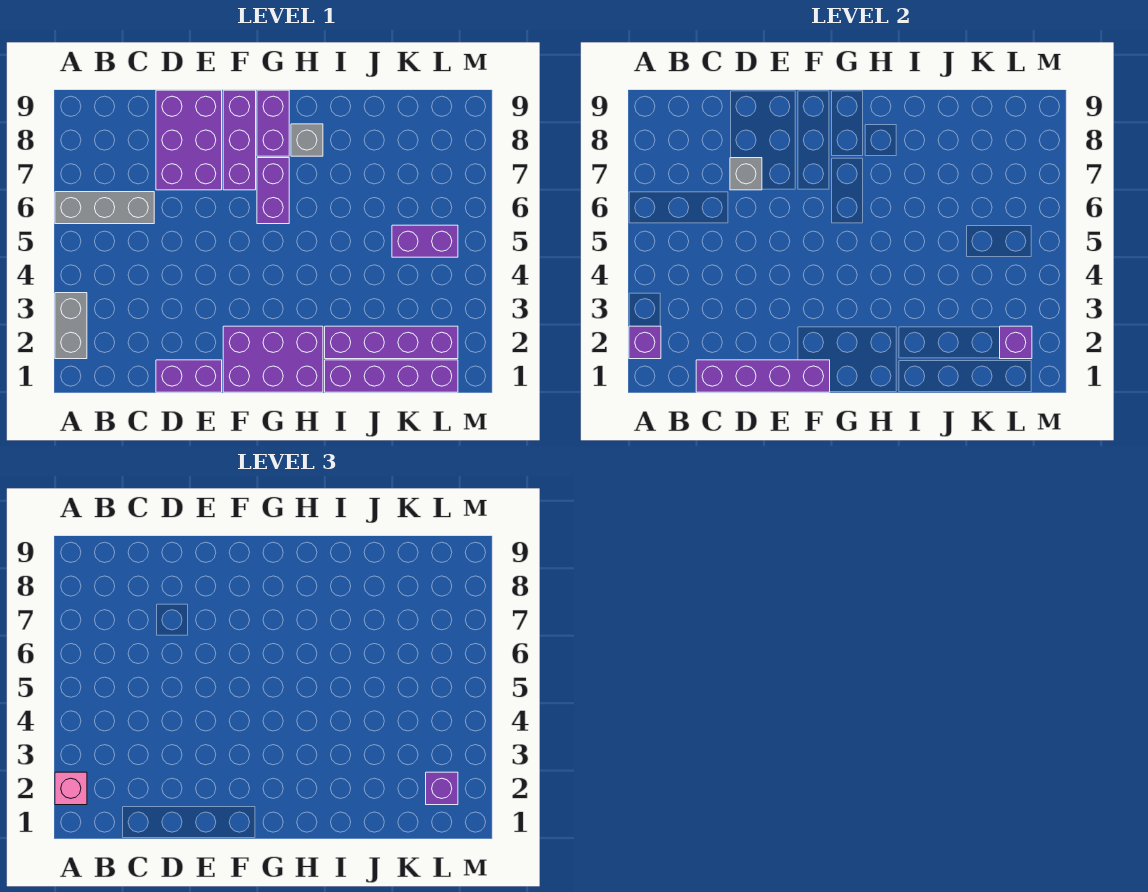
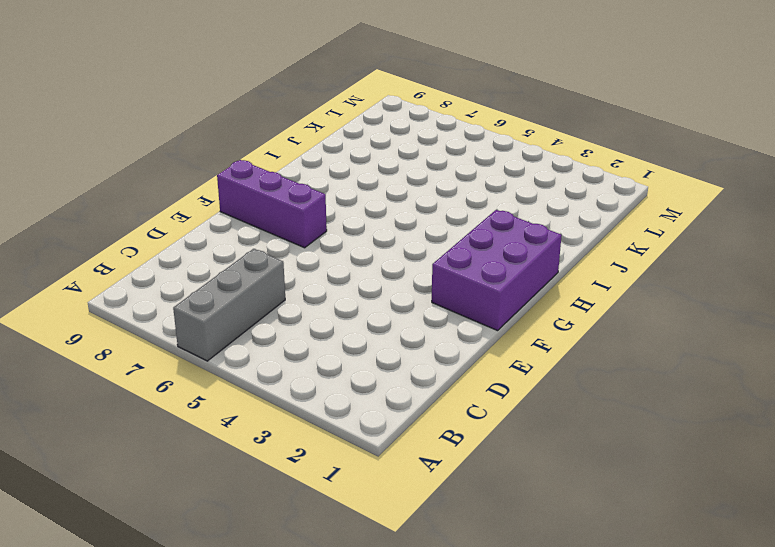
none -> grey 1x2 brick [55,293,87,359]
none -> purple 1x2 brick [156,360,222,392]
none -> purple 2x3 brick [156,90,222,190]

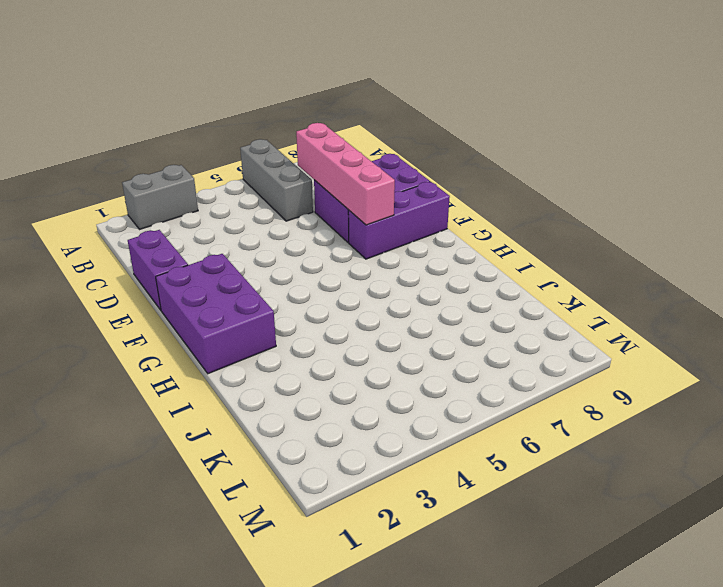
pink 1x4 brick [296,123,395,225] -> grey 1x1 brick [730,158,762,190]
none -> purple 1x2 brick [257,158,289,224]
none -> purple 1x2 brick [257,90,289,156]
none -> grey 1x1 brick [291,124,323,156]

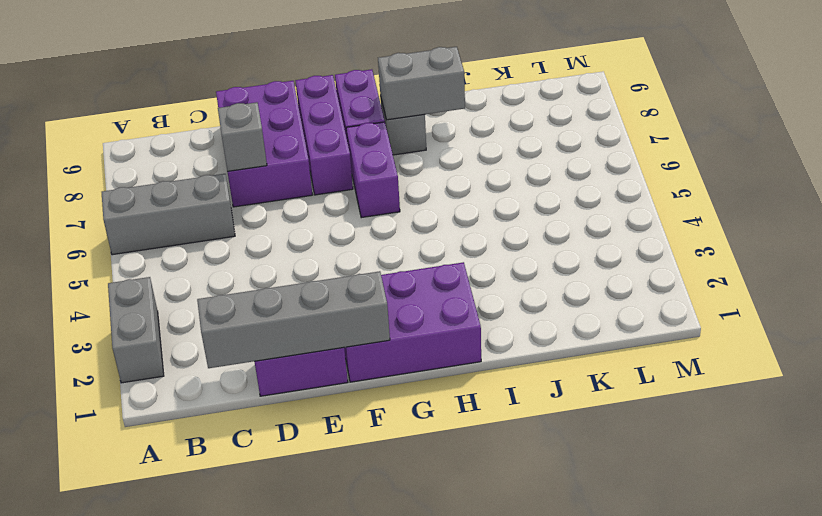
grey 1x4 brick [197,271,390,368] -> purple 1x4 brick [696,360,830,392]
grey 1x2 brick [378,47,465,120] -> none
none -> purple 1x4 brick [325,360,458,392]
none -> purple 1x4 brick [325,326,458,359]
none -> purple 1x2 brick [392,225,458,257]

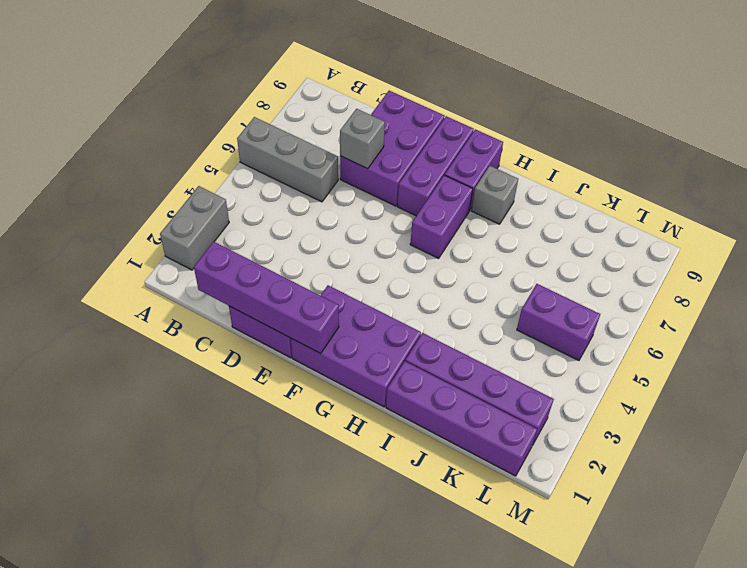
none -> purple 1x1 brick [629,326,661,359]
none -> purple 1x1 brick [1000,326,1032,359]
none -> pink 1x1 brick [55,772,87,805]

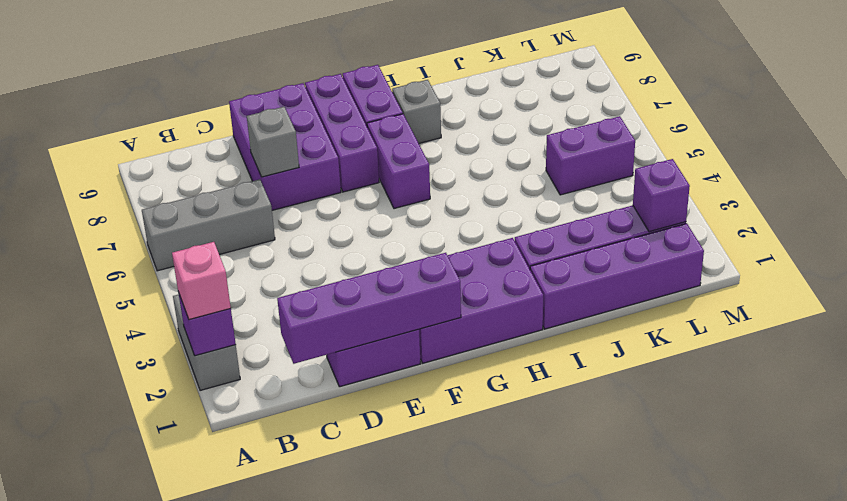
none -> purple 1x1 brick [426,772,458,805]

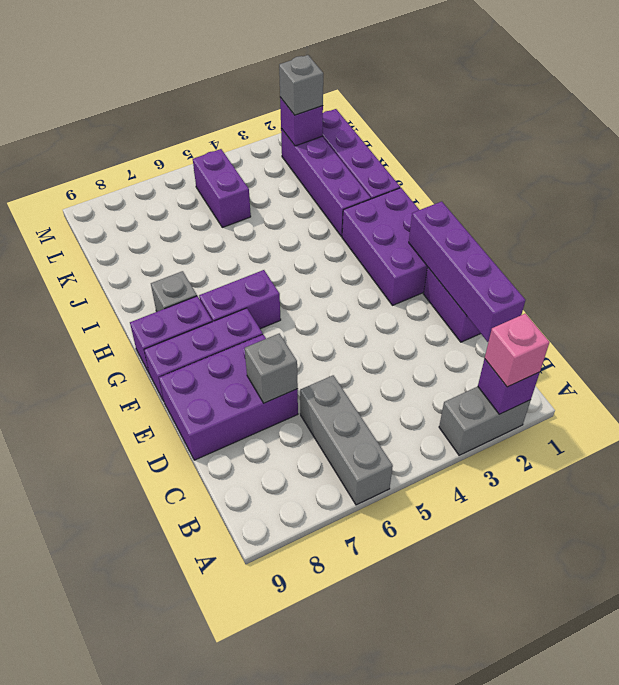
grey 1x1 brick [279,55,323,115] -> purple 1x1 brick [426,772,458,805]

